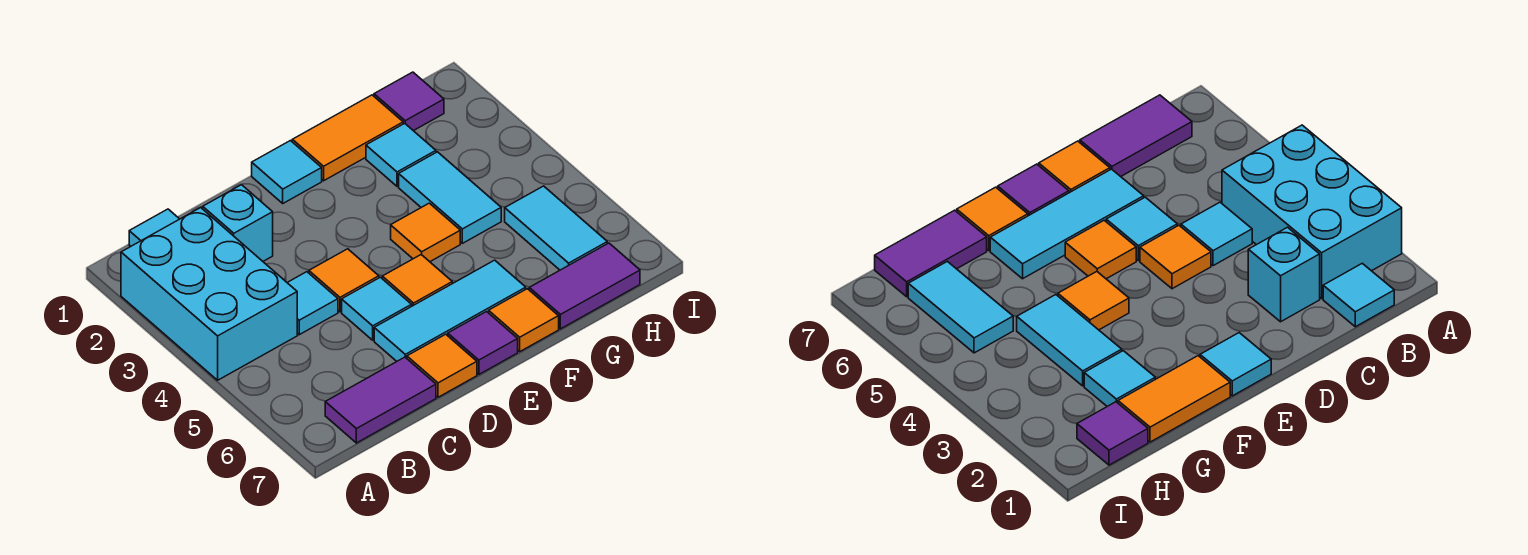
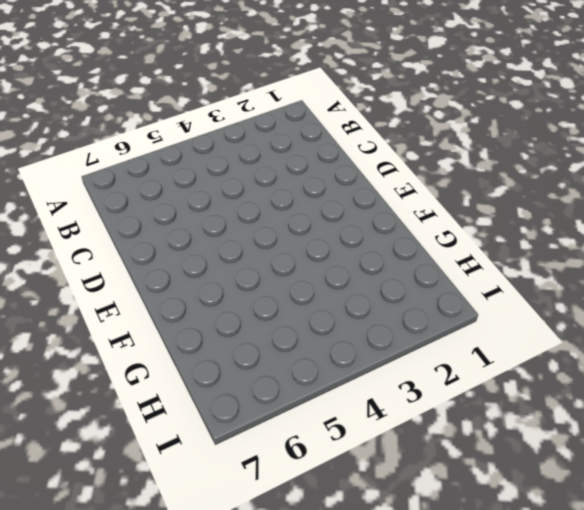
none -> cyan 2x3 brick [121,207,297,380]
none -> cyan 1x1 tile [129,209,179,246]
none -> purple 1x2 tile [325,357,436,443]

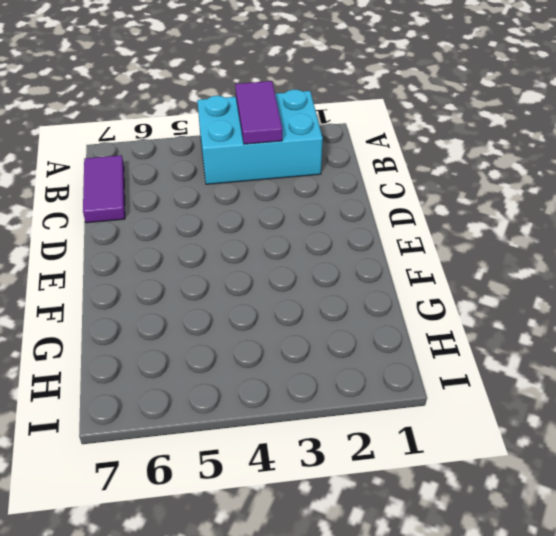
purple 1x2 tile [235,81,282,144] -> purple 1x2 tile moved to [529,243,640,329]
none -> cyan 1x1 tile [129,209,179,246]
none -> cyan 1x1 brick [203,185,273,261]
none -> cyan 1x1 tile [287,272,338,335]

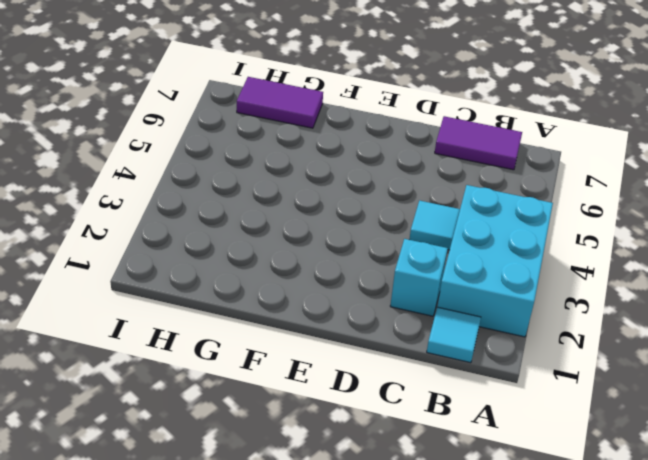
none -> orange 1x1 tile [309,249,379,312]
none -> cyan 1x1 tile [342,277,412,340]
none -> cyan 1x3 tile [374,260,526,361]

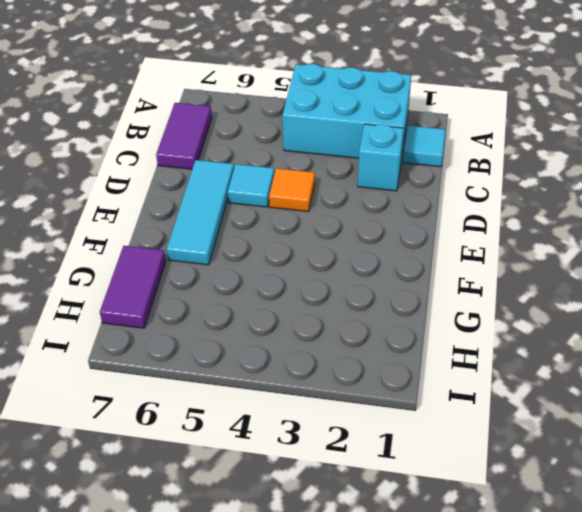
none -> cyan 1x1 tile [287,272,338,335]
none -> orange 1x1 tile [407,334,477,397]
none -> cyan 1x1 tile [252,141,322,203]

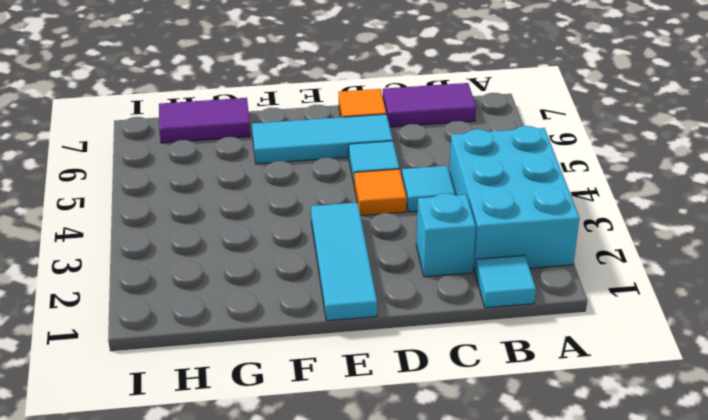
cyan 1x3 tile [311,202,377,321] -> cyan 1x1 tile [252,141,322,203]
none -> orange 1x1 tile [382,255,452,306]
none -> purple 1x1 tile [448,312,518,374]
none -> orange 1x2 tile [292,95,403,181]

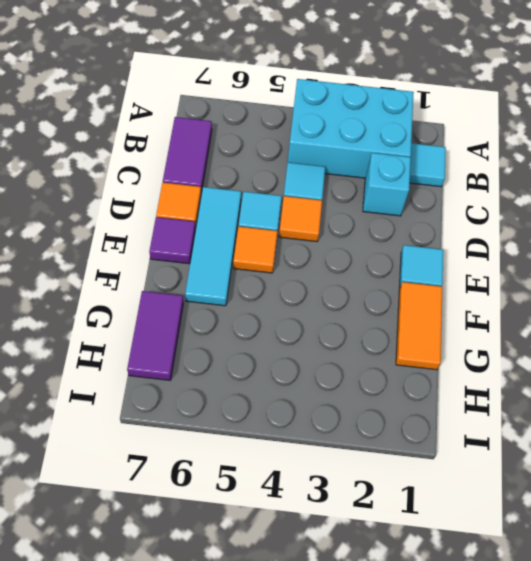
none -> orange 1x1 tile [391,203,460,262]
none -> orange 1x1 tile [489,289,559,351]
none -> cyan 1x1 tile [366,123,436,186]

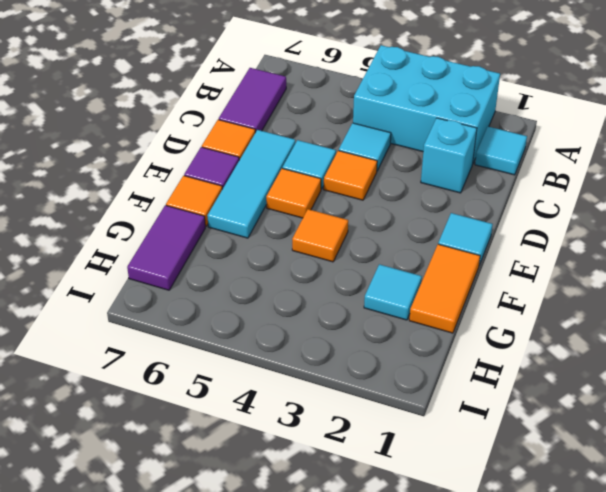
none -> cyan 1x2 tile [399,152,501,243]
none -> purple 1x1 tile [374,72,444,131]
none -> cyan 1x2 tile [505,186,607,270]

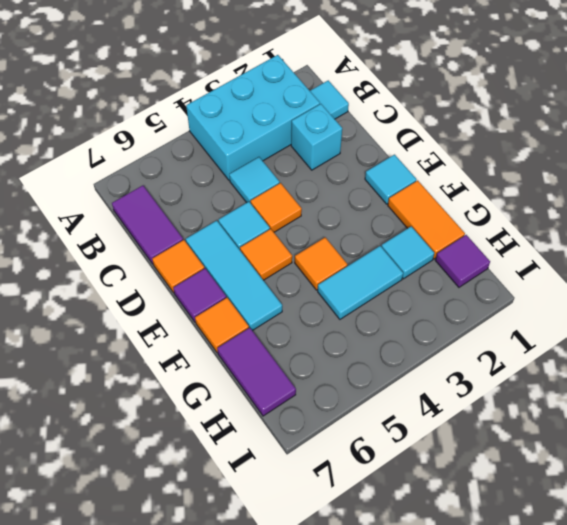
none -> cyan 1x2 tile [505,186,607,270]

